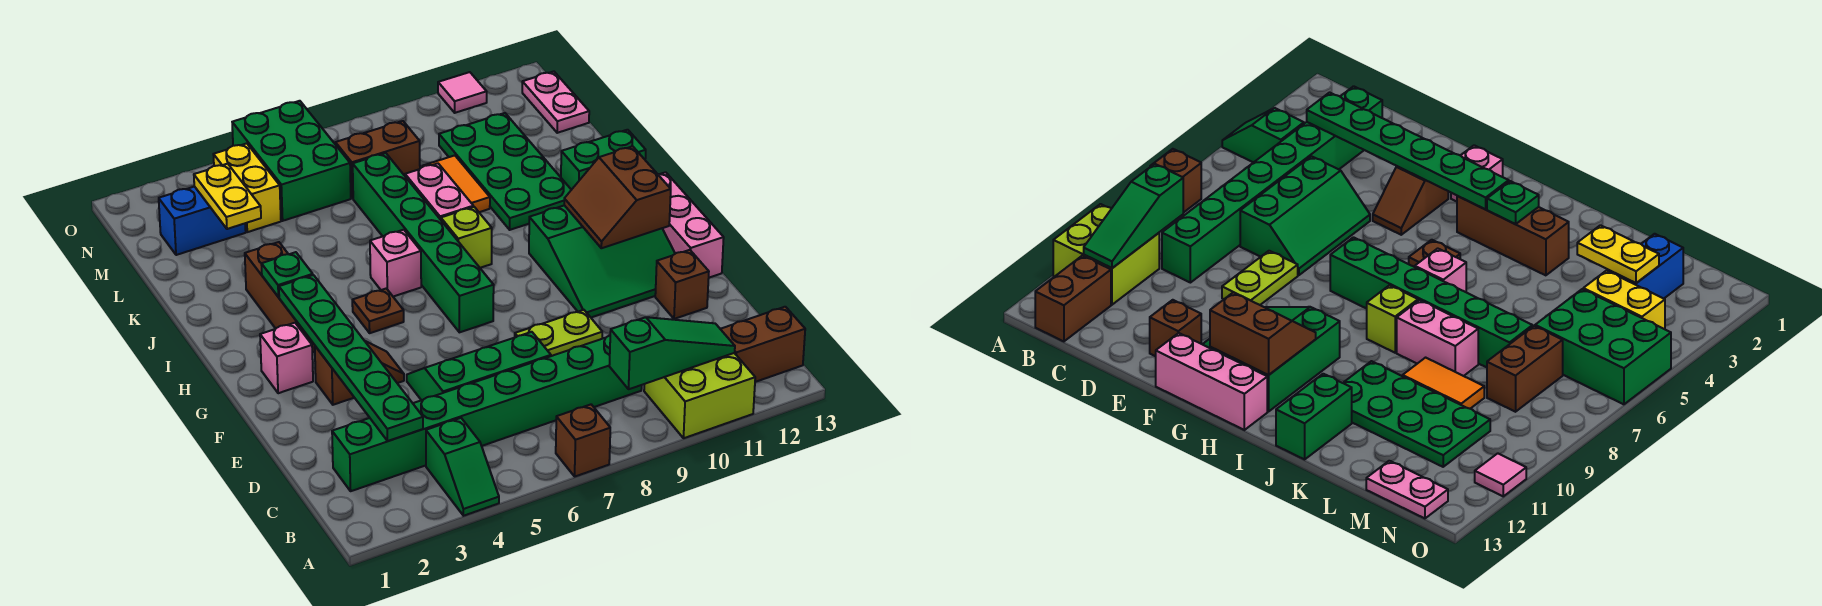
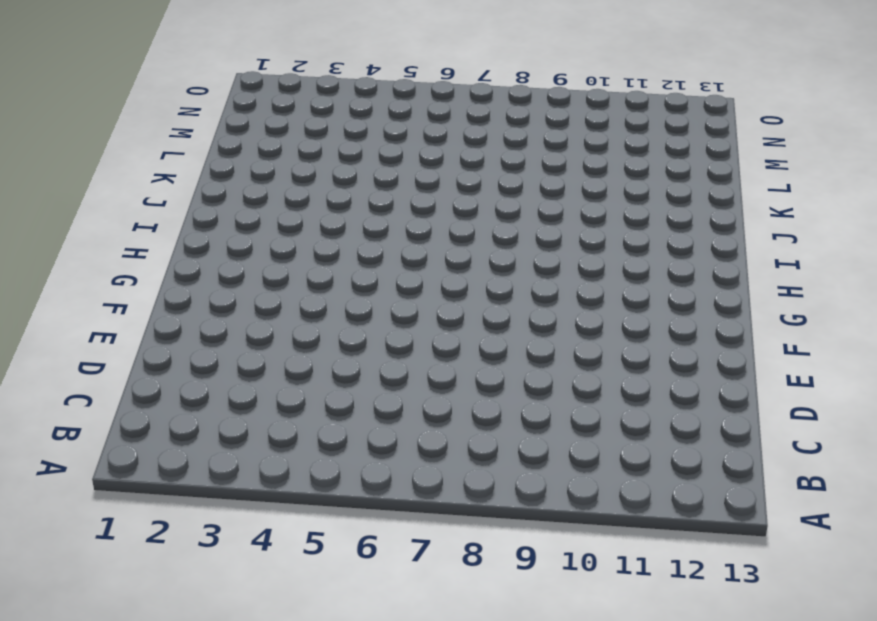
none -> green 1x2 slope [426,418,499,516]
none -> brown 1x1 brick [556,405,610,476]
none -> lime 2x2 brick [644,353,755,438]
none -> brown 1x2 brick [721,307,805,382]

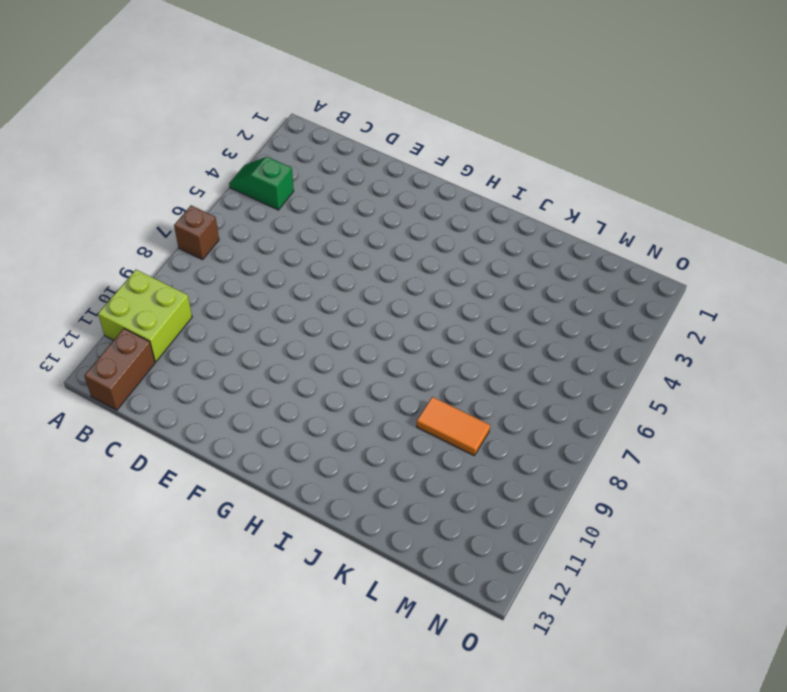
none -> green 1x8 brick [332,335,642,491]
none -> green 2x3 slope [407,332,551,400]
none -> lime 1x2 plate [515,310,602,356]
none -> brown 1x1 brick [655,250,709,319]

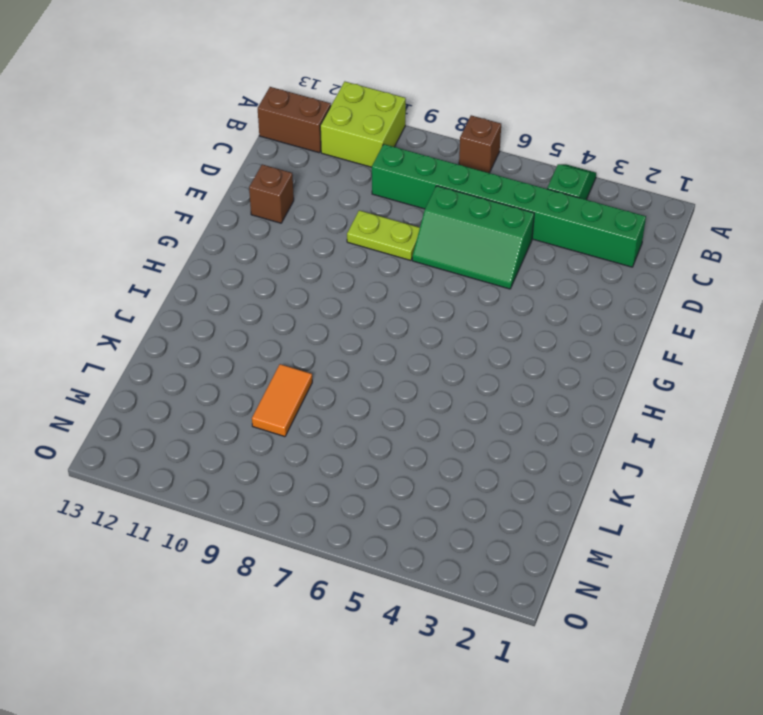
none -> brown 1x2 slope [315,341,404,405]
none -> green 3x3 slope [529,205,675,318]
none -> pink 1x3 brick [658,172,724,278]
none -> pink 1x1 brick [260,323,313,393]

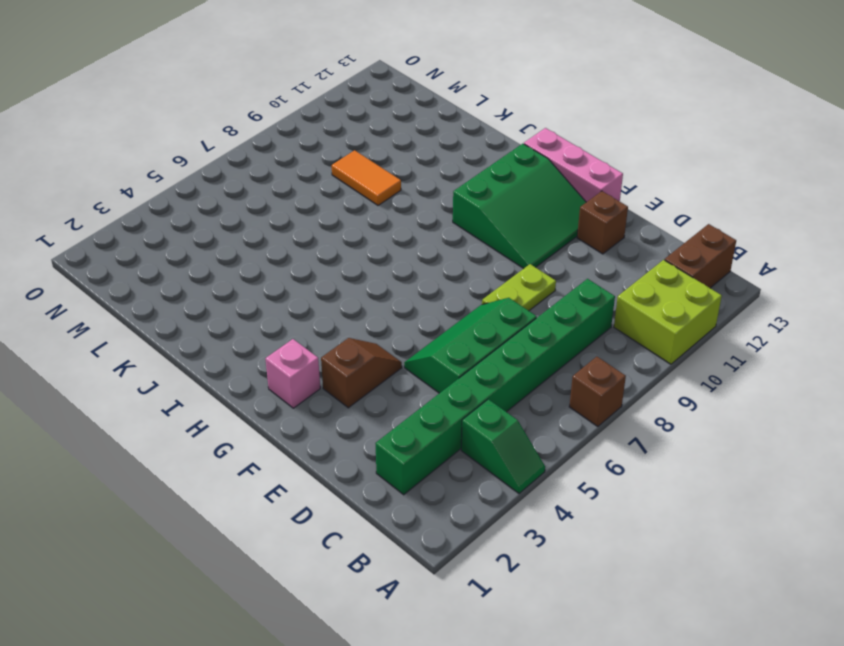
none -> green 1x6 brick [353,153,494,332]
none -> brown 1x3 brick [245,242,315,352]
none -> brown 1x1 plate [352,289,404,333]
none -> pink 1x1 brick [370,230,421,297]

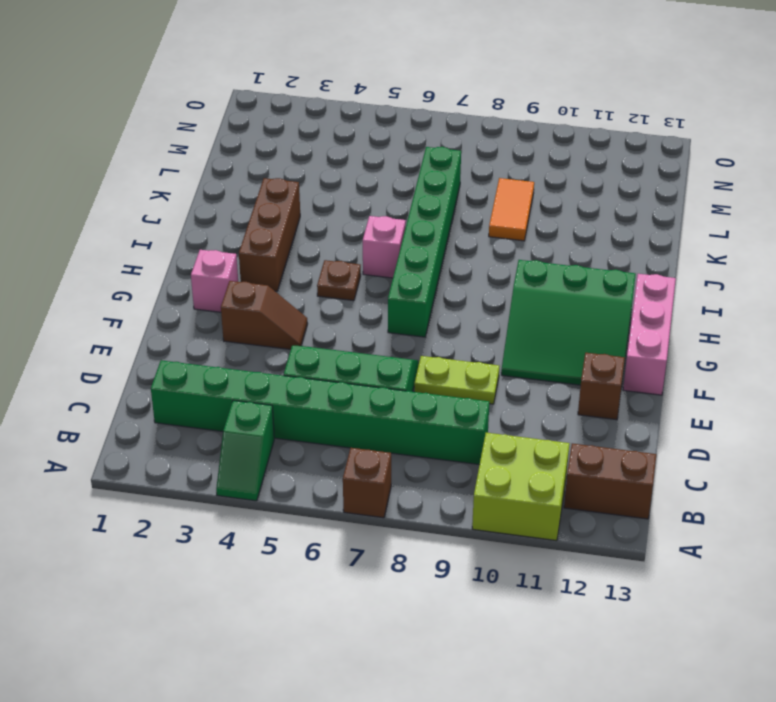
none -> lime 1x1 brick [441,207,492,268]
none -> pink 1x2 brick [405,163,473,220]
none -> green 2x4 plate [439,113,571,230]
none -> green 1x2 brick [561,130,646,190]

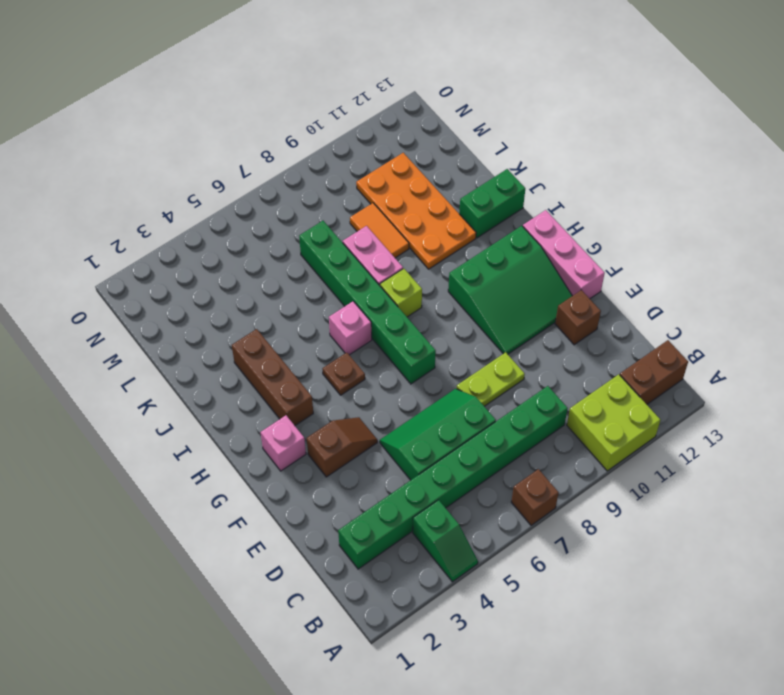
orange 2x4 plate [356,153,476,269] -> green 2x4 plate [439,113,571,230]
none -> blue 1x2 brick [159,187,246,255]
none -> yellow 1x2 brick [213,143,281,232]
none -> green 2x3 brick [232,101,351,221]
none -> brown 1x2 brick [335,121,420,198]

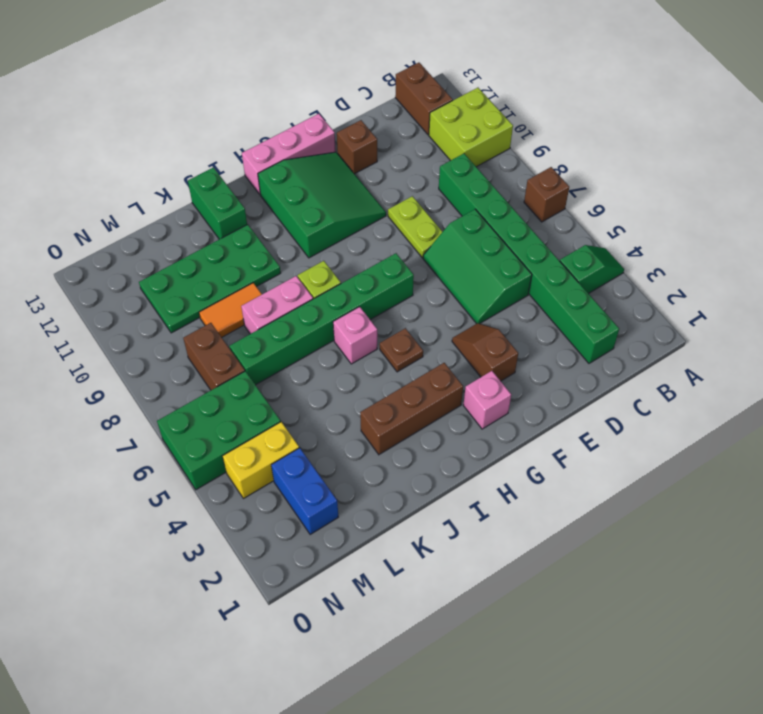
none -> pink 1x2 plate [522,71,589,133]
none -> pink 1x1 tile [438,72,487,113]
none -> green 1x3 slope [609,317,735,389]
none -> green 1x6 plate [279,275,423,441]

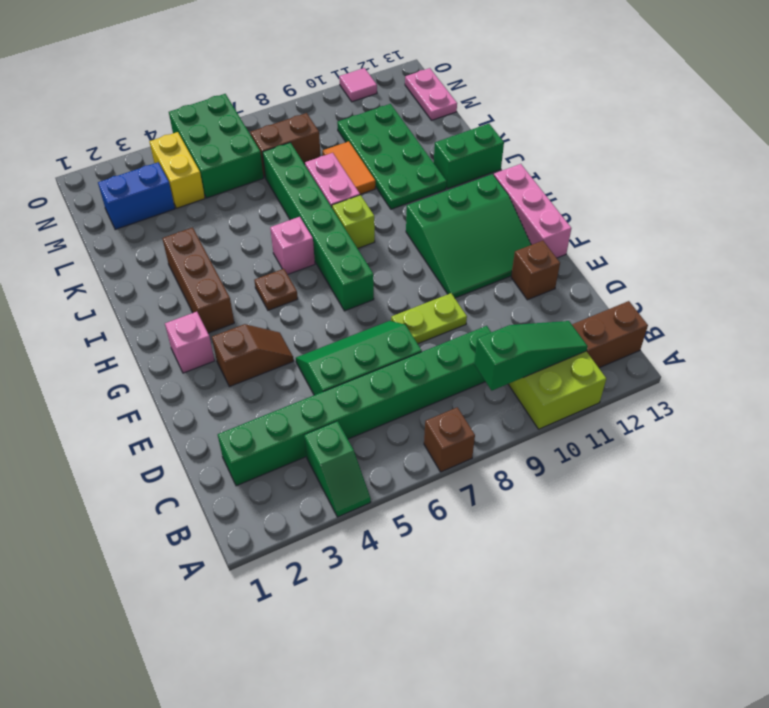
none -> green 1x6 plate [279,275,423,441]
none -> brown 2x2 slope [564,146,671,248]
none -> green 1x1 plate [261,252,313,297]
none -> yellow 1x2 plate [194,164,261,229]

